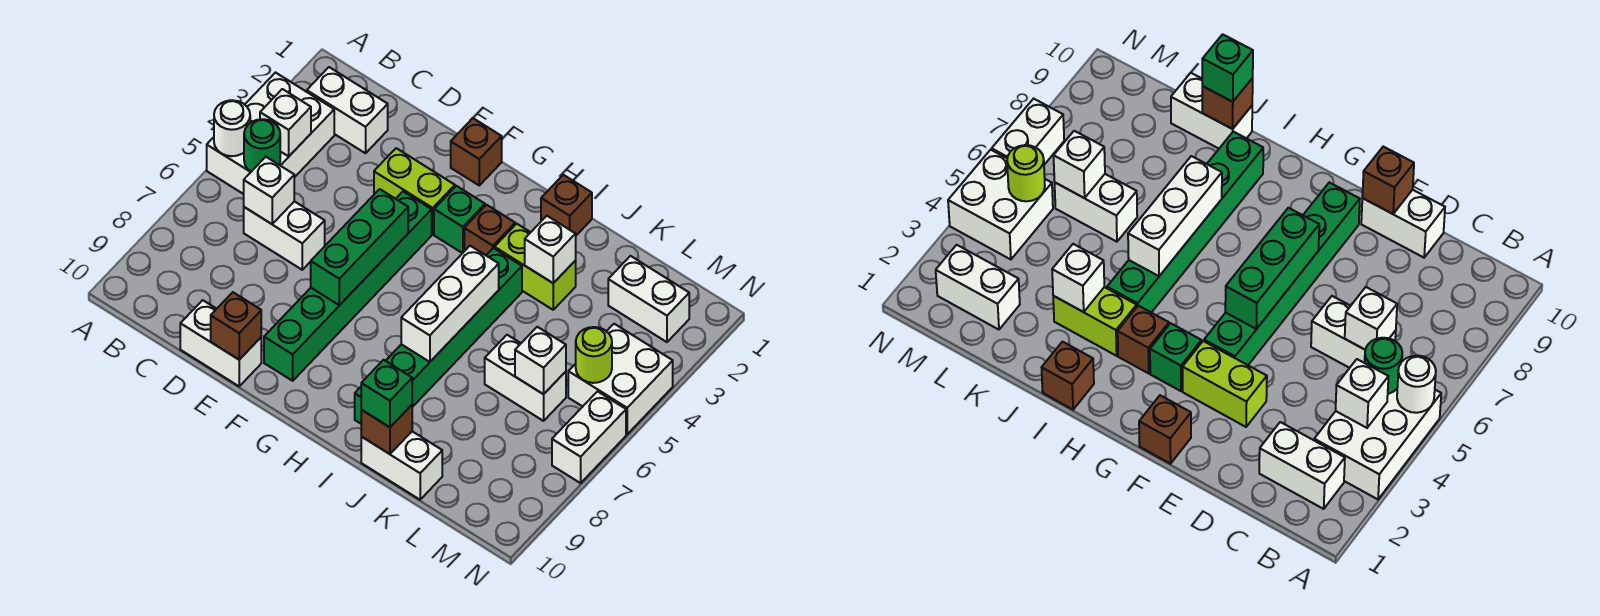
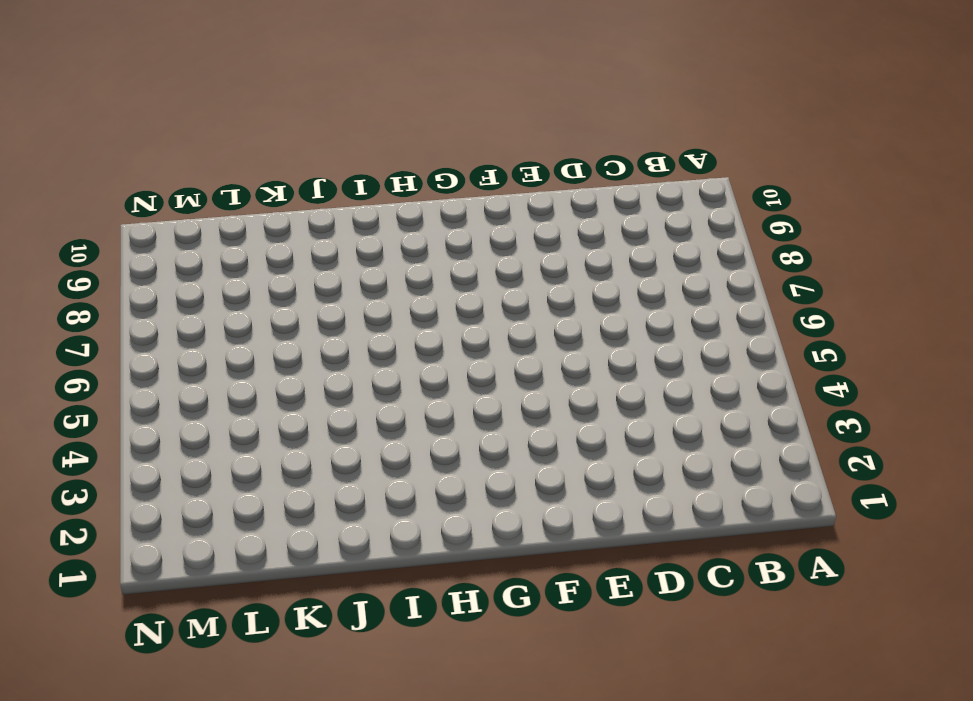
none -> white 2x3 brick [207,73,334,194]
none -> white 1x2 brick [307,67,388,153]
none -> white 1x2 brick [244,201,325,270]

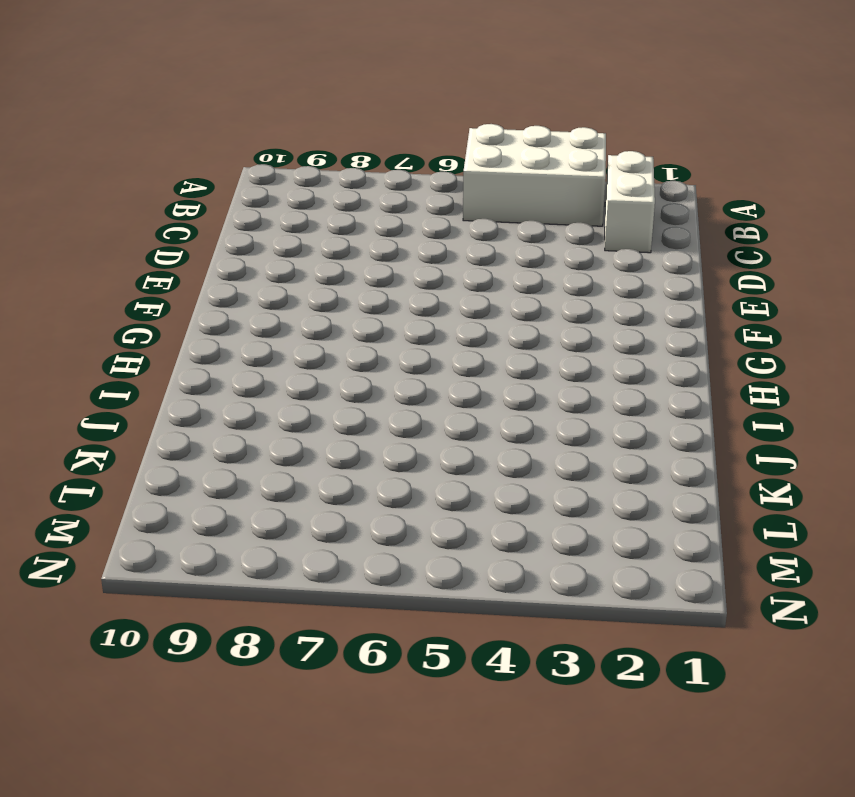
none -> white 1x2 brick [244,201,325,270]
none -> white 1x2 brick [180,300,261,386]
none -> lime 1x2 brick [374,148,455,234]

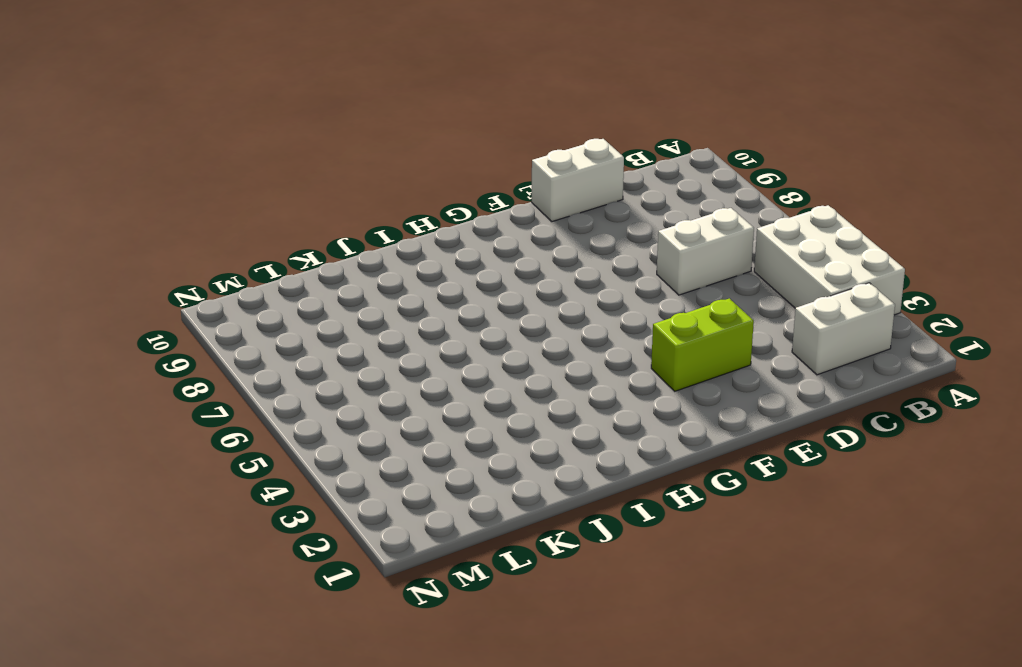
none -> brown 1x1 brick [451,118,502,185]
none -> green 1x6 brick [264,192,432,381]
none -> green 1x1 brick [434,186,485,253]

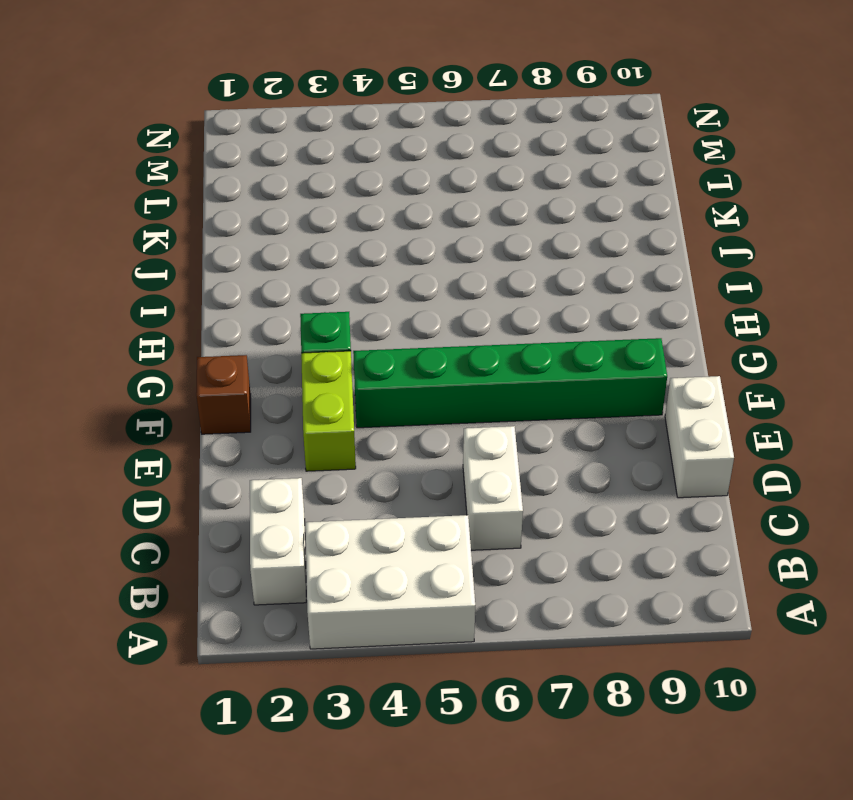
none -> brown 1x1 brick [464,205,515,255]
none -> brown 1x1 brick [541,175,592,235]
none -> lime 1x2 brick [494,224,576,310]

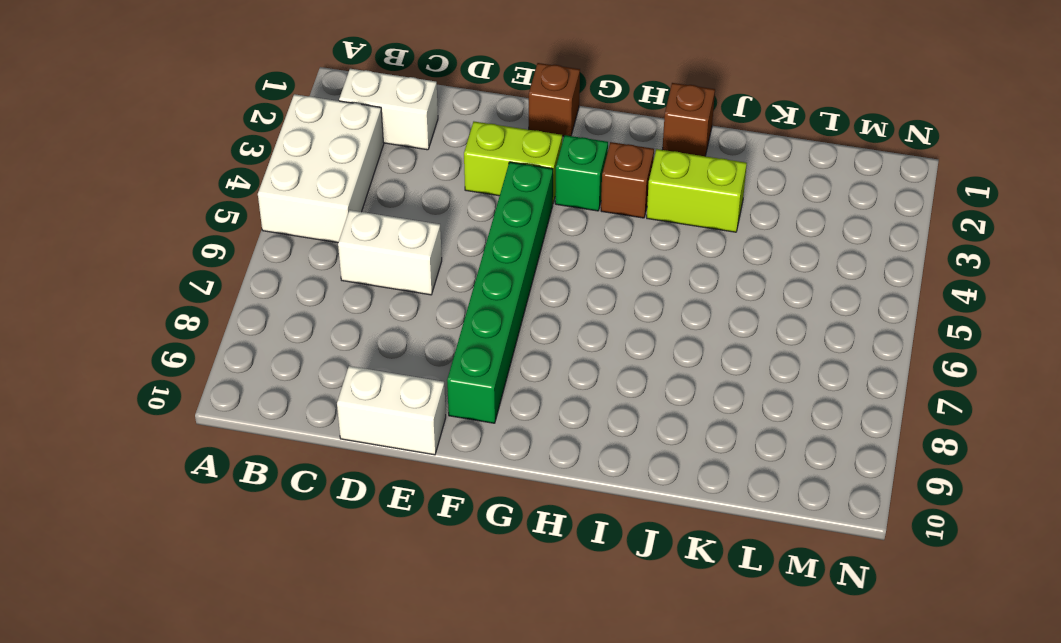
none -> green 1x6 brick [355,248,522,424]
none -> white 1x2 brick [361,431,442,500]
none -> white 1x2 brick [485,335,566,421]

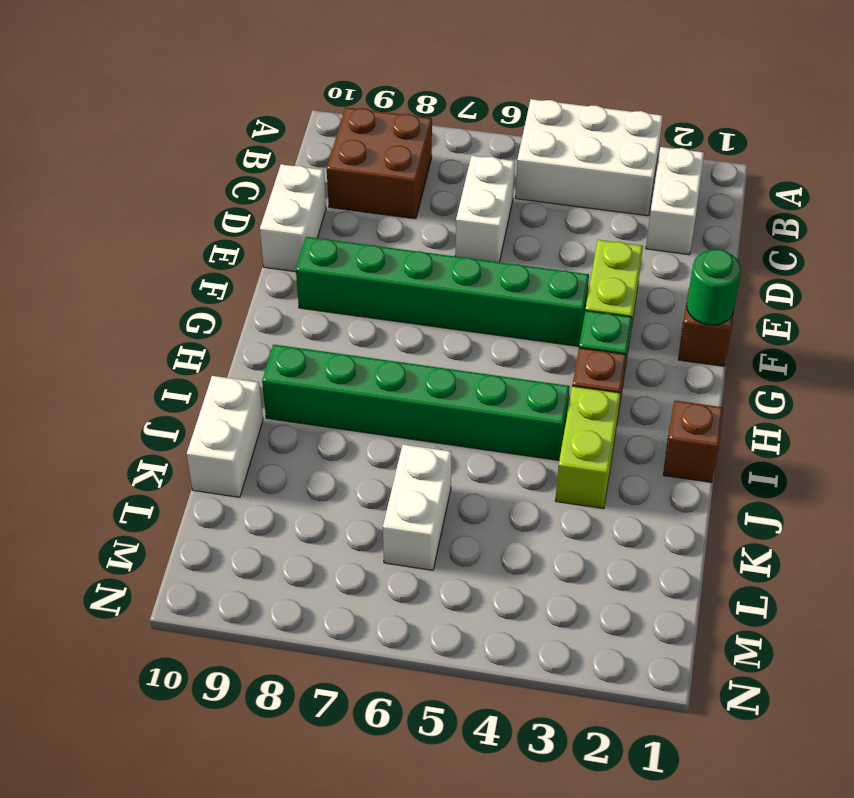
brown 2x2 brick [327,107,432,219] -> none
green 1x1 round brick [687,249,741,325] -> green 1x1 round brick moved to [244,119,280,172]
none -> white 1x2 brick [608,256,689,342]
none -> white 2x2 brick [568,324,673,434]
none -> white 1x2 brick [552,391,626,483]

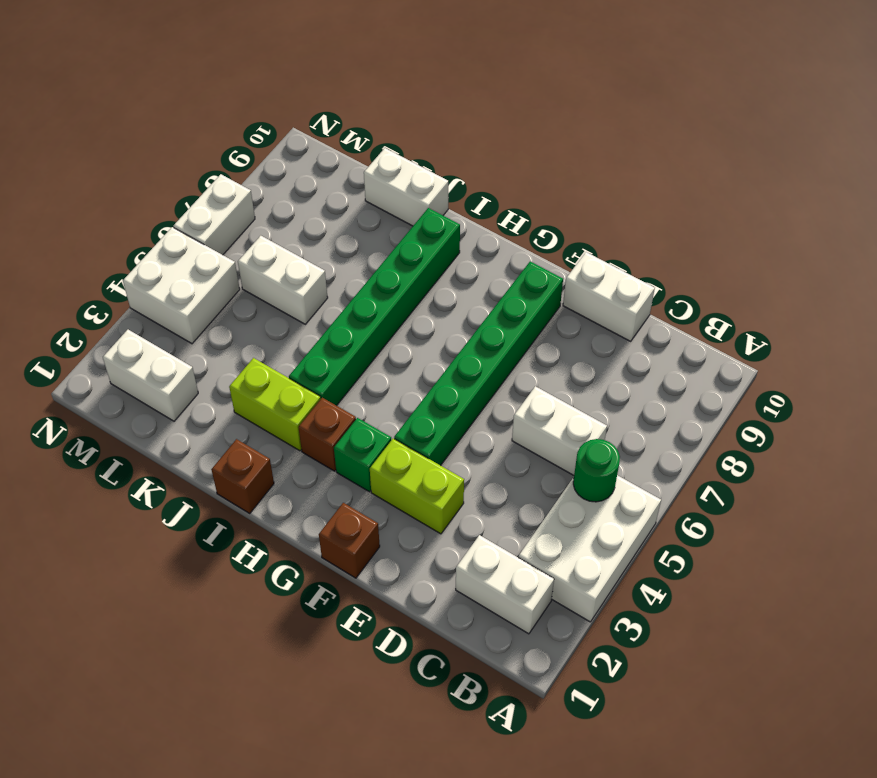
none -> white 1x1 round brick [214,100,250,156]
none -> white 1x1 brick [260,89,311,156]
none -> white 1x1 brick [244,157,294,224]

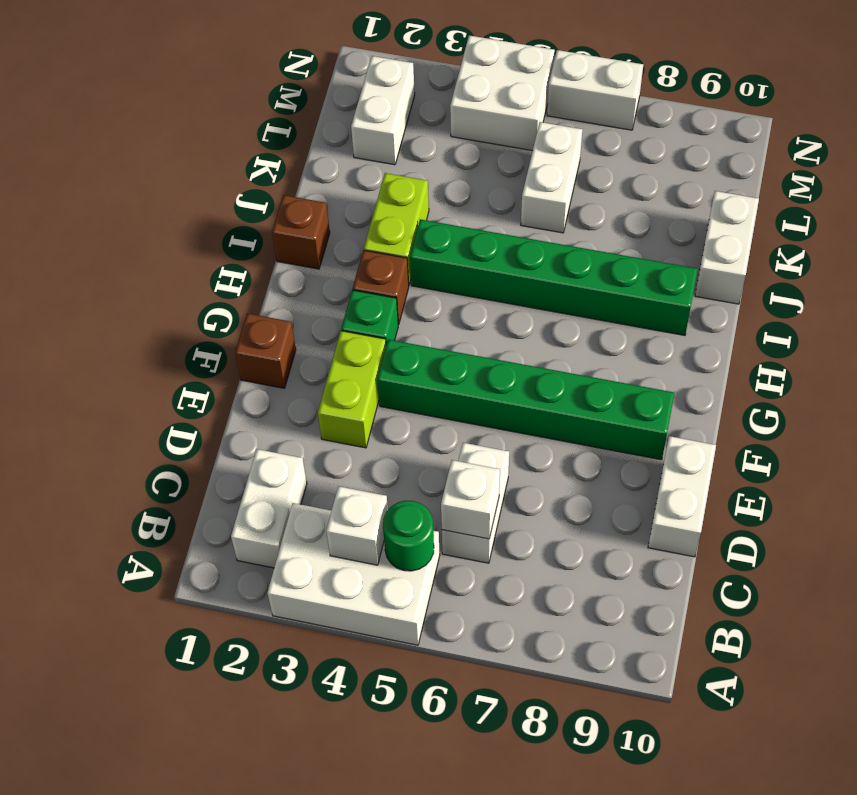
none -> white 1x1 round brick [214,100,250,156]
none -> brown 1x1 brick [211,292,261,360]
none -> green 1x3 brick [311,189,408,305]

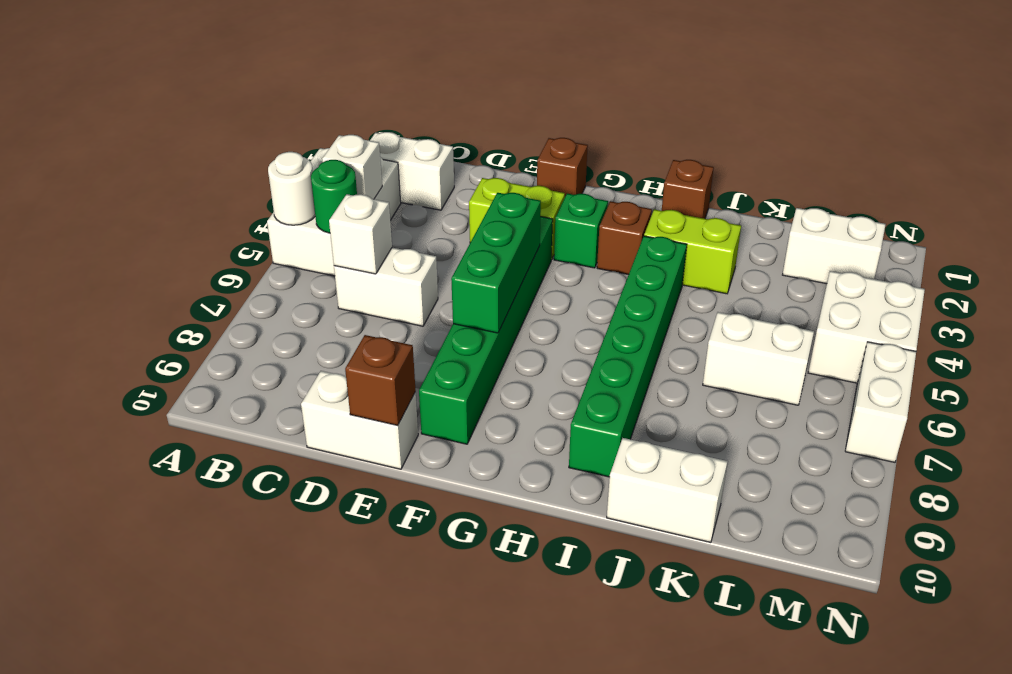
none -> white 1x3 brick [401,246,499,362]
none -> white 1x1 brick [525,216,576,283]
none -> brown 1x1 brick [361,405,412,454]

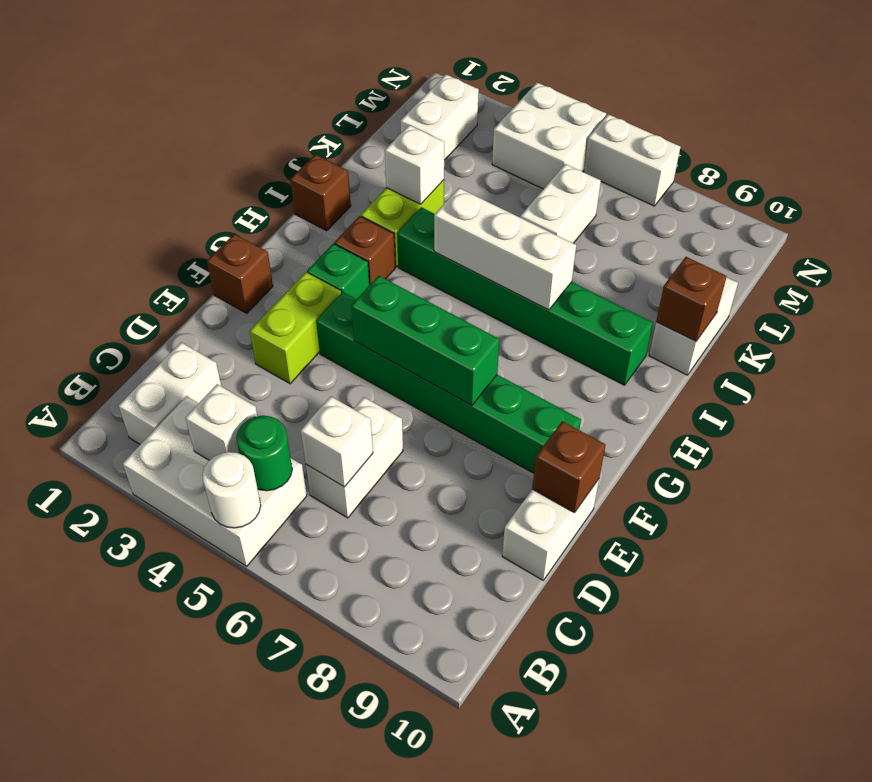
none -> white 1x1 brick [515,327,566,394]
none -> lime 1x1 round brick [576,327,612,383]
none -> green 1x1 brick [361,360,412,427]

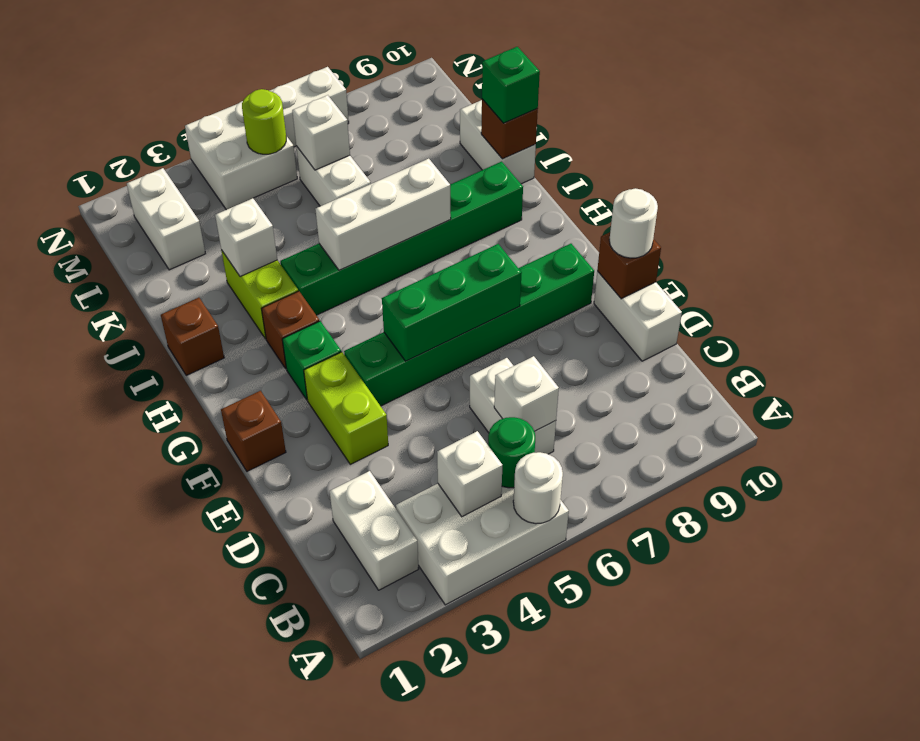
white 1x1 round brick [609,188,658,258] -> none

